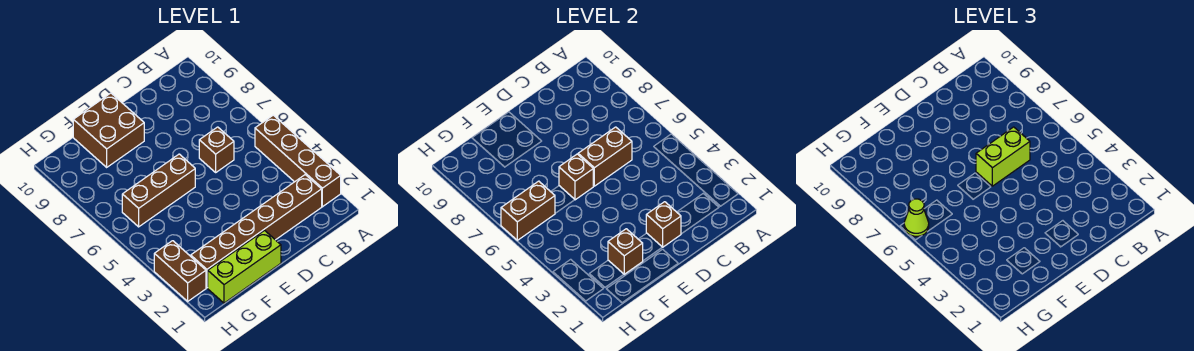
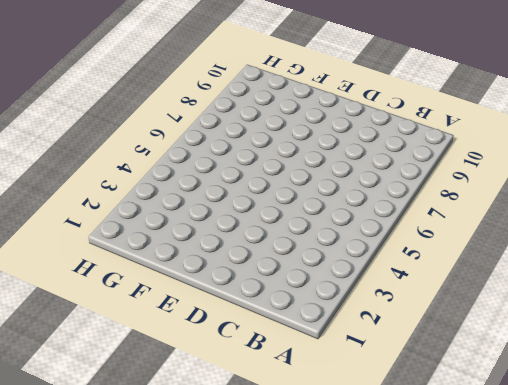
none -> brown 1x4 brick [255,115,341,207]
none -> brown 1x6 brick [191,175,322,288]
none -> brown 1x1 brick [199,127,234,172]

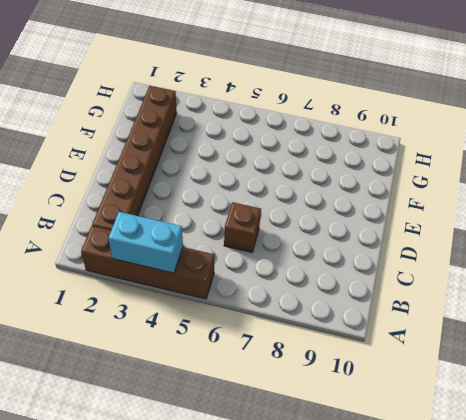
cyan 1x2 brick [108,212,183,273] -> none
none -> lime 1x3 brick [208,231,281,303]
none -> brown 1x3 brick [122,154,195,227]
none -> brown 2x2 brick [73,93,144,167]

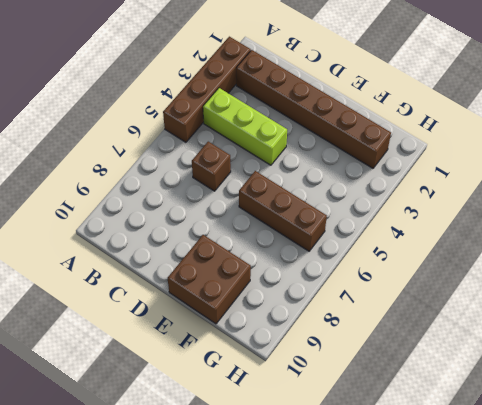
lime 1x3 brick [203,88,287,165] -> lime 1x3 brick moved to [208,231,281,303]
none -> brown 1x2 brick [154,241,206,301]
none -> brown 1x2 brick [578,127,632,186]
none -> brown 1x1 brick [646,202,681,247]

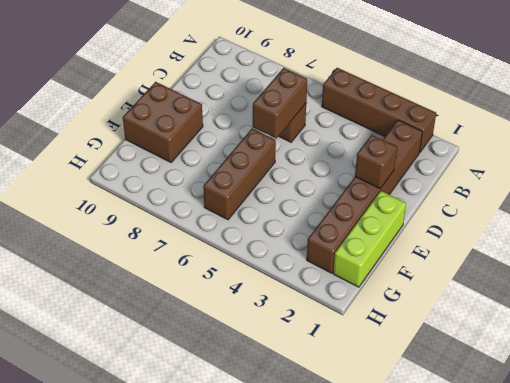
none -> brown 1x2 brick [154,241,206,301]
none -> brown 1x1 brick [559,154,593,200]
none -> brown 1x1 brick [608,229,643,274]

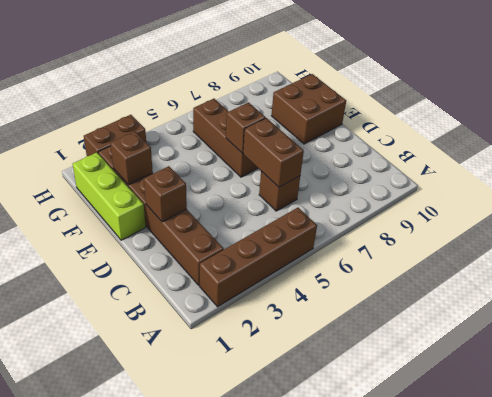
none -> brown 1x2 brick [501,181,555,240]
none -> lime 1x2 brick [976,127,1030,186]
none -> lime 1x1 cone [904,199,929,236]

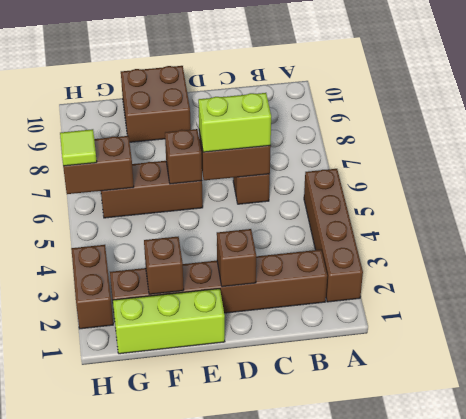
lime 1x1 tile [60,129,97,166] -> lime 1x1 cone [904,199,929,236]

